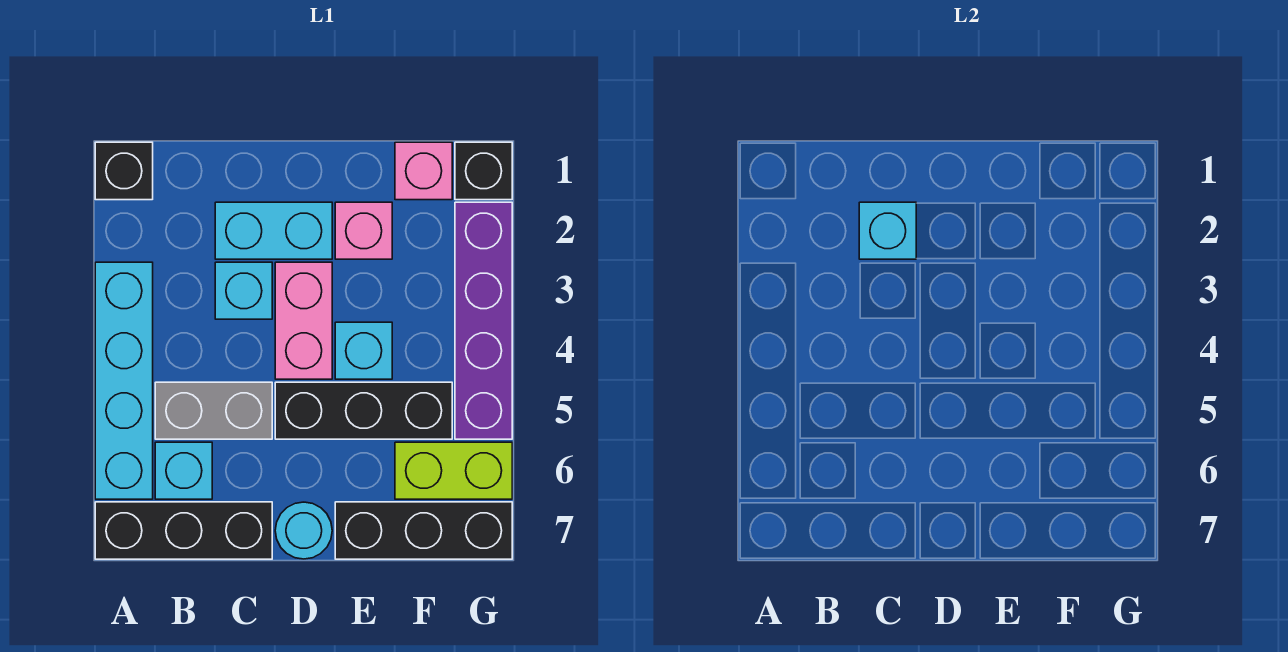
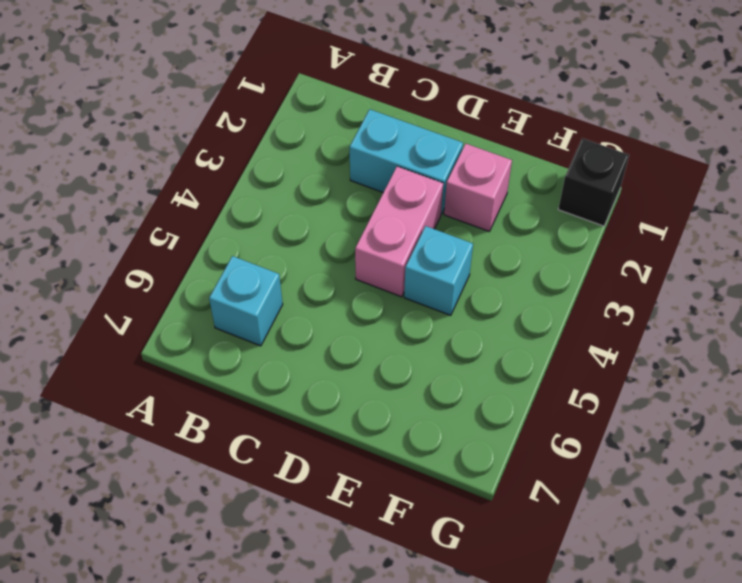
none -> black 1x1 brick [95,142,153,200]
none -> cyan 1x4 brick [95,262,153,499]
none -> black 1x3 brick [95,502,272,559]

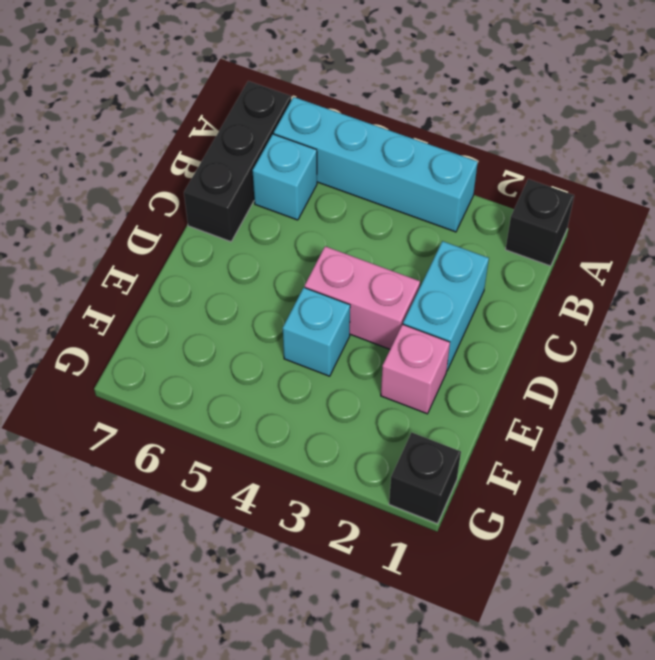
none -> grey 1x2 brick [155,382,272,439]
none -> cyan 1x1 brick [215,262,272,319]
none -> black 1x3 brick [275,382,452,439]

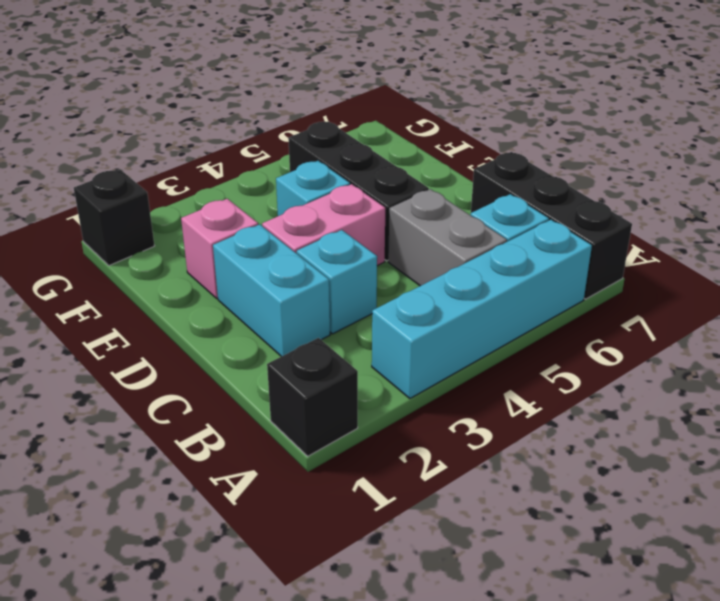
none -> cyan 1x1 round brick [275,502,332,559]
none -> black 1x3 brick [335,502,512,559]
none -> pink 1x1 brick [395,142,452,200]

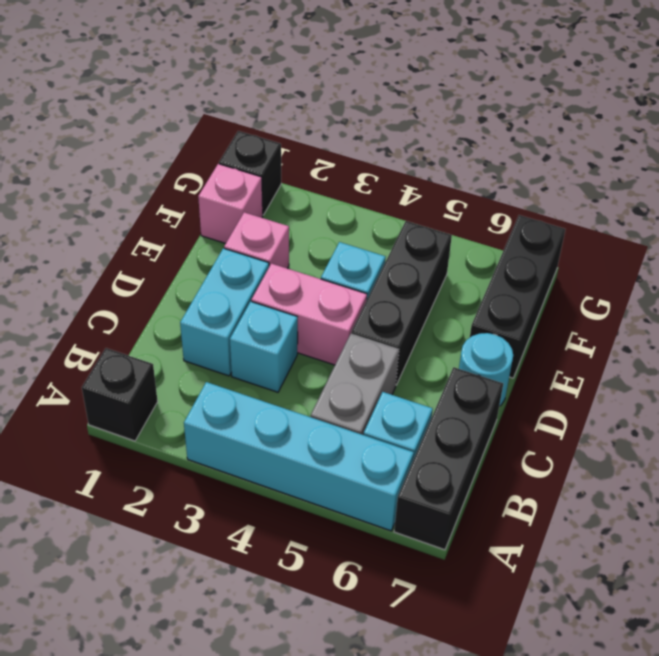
none -> lime 1x2 brick [395,442,512,499]
none -> purple 1x4 brick [455,202,512,439]
none -> cyan 1x1 brick [859,202,916,259]

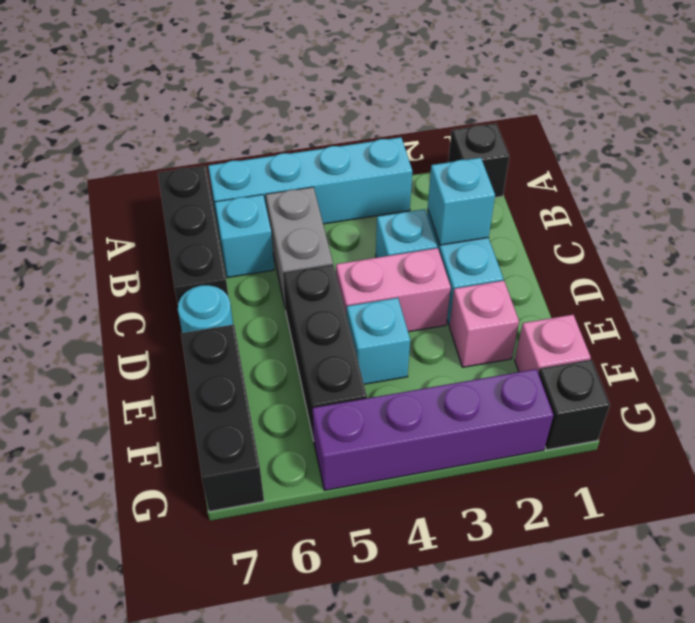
none -> lime 1x2 brick [395,442,512,499]

